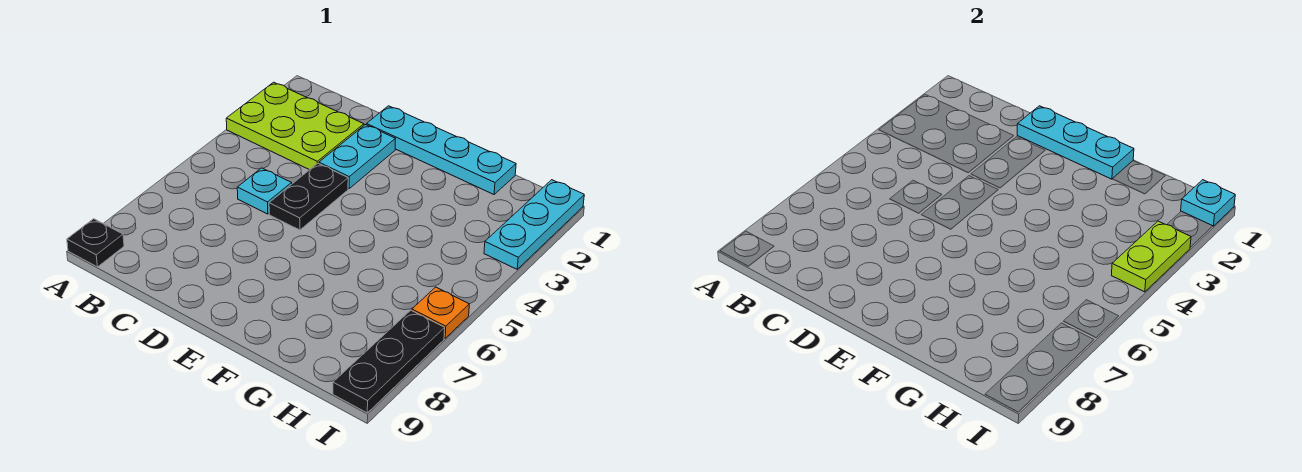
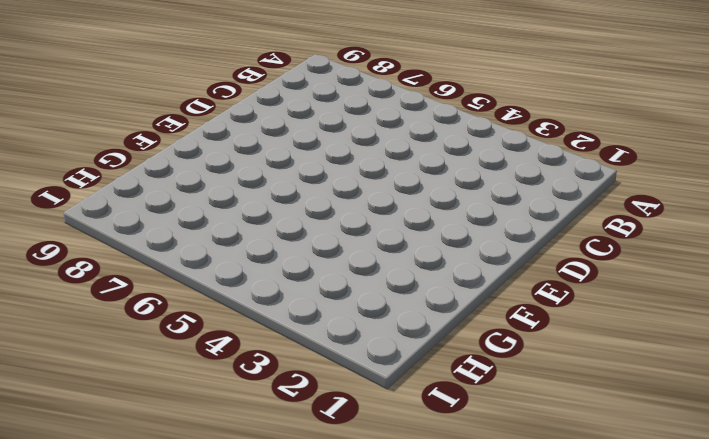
none -> lime 2x3 plate [226,82,364,170]
none -> black 1x1 plate [67,219,124,267]
none -> cyan 1x1 plate [237,168,292,214]

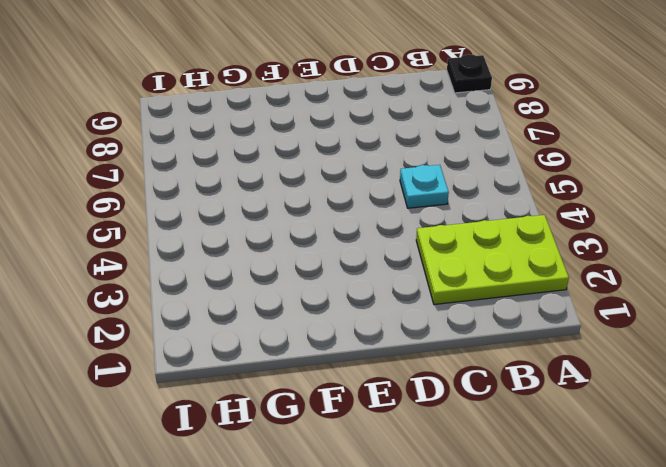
none -> cyan 1x4 plate [366,106,516,194]
none -> cyan 1x2 plate [319,125,395,189]
none -> black 1x2 plate [269,163,348,230]

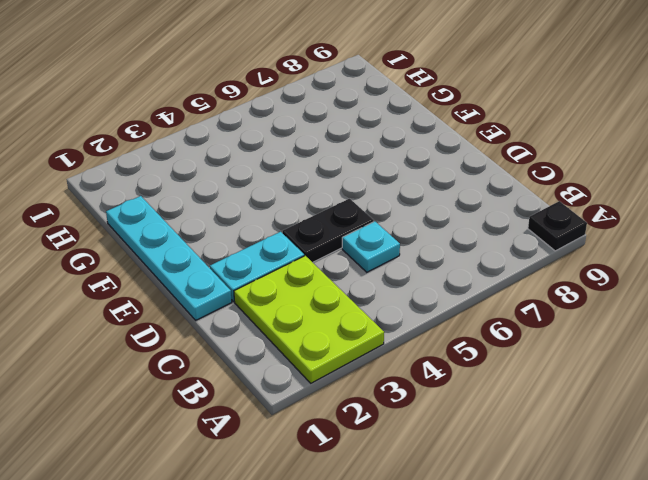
none -> cyan 1x3 plate [484,180,584,269]
none -> orange 1x1 plate [412,287,469,338]
none -> black 1x3 plate [333,310,445,413]

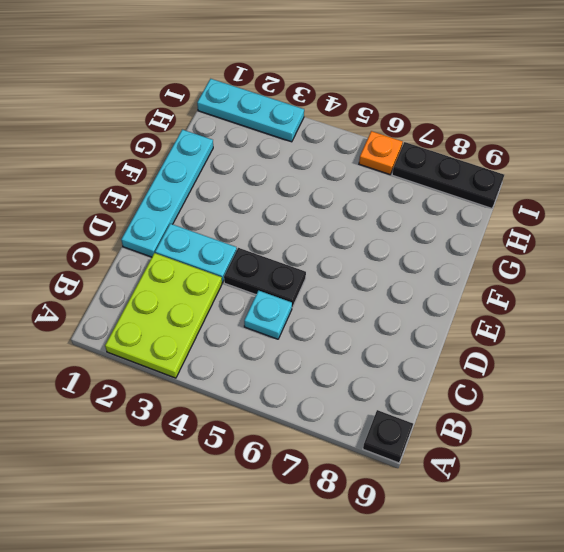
none -> cyan 1x3 plate [1017,106,1134,179]
none -> cyan 1x1 plate [1181,180,1235,226]
none -> lime 1x2 plate [1111,221,1191,292]

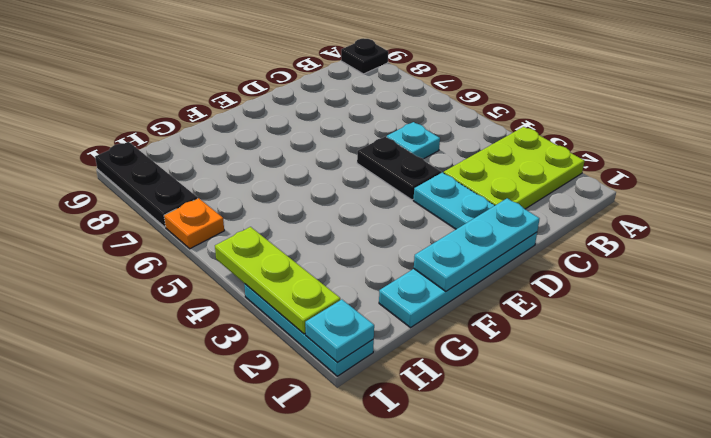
lime 1x3 plate [215,227,340,334] -> lime 1x2 plate [1111,221,1191,292]

